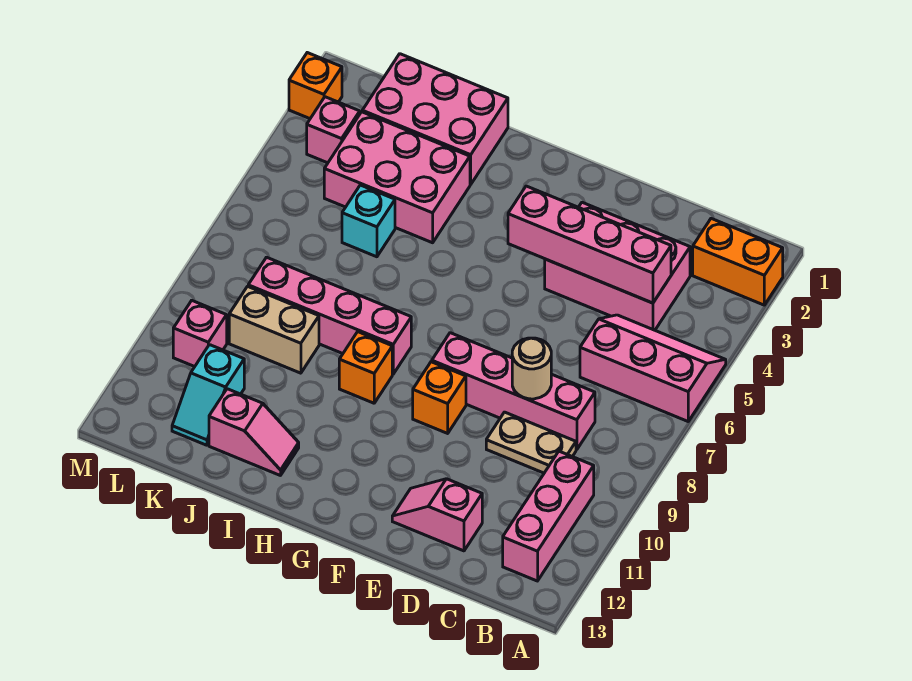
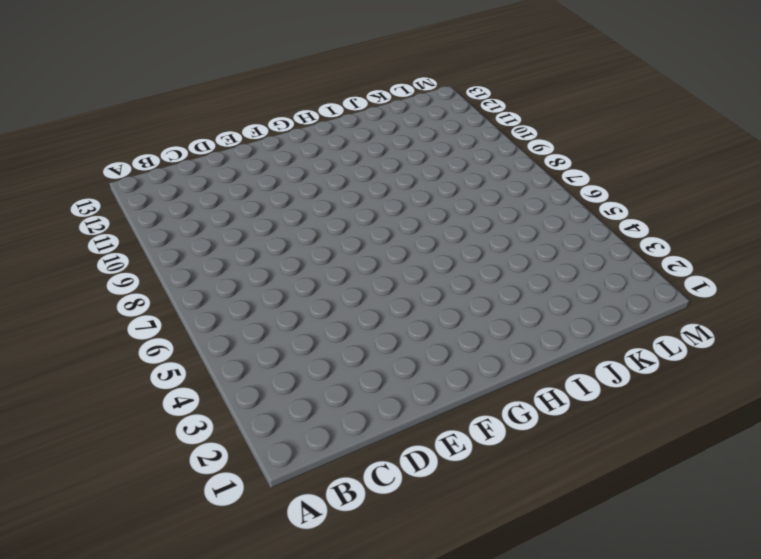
none -> orange 1x2 brick [693,219,783,305]
none -> pink 2x3 slope [580,315,726,421]
none -> pink 1x3 brick [503,451,594,581]

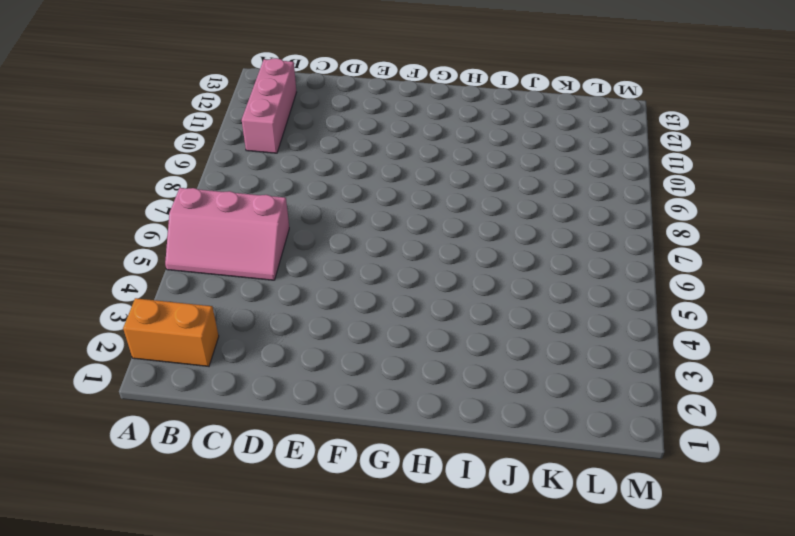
none -> pink 2x3 brick [545,202,690,330]
none -> pink 1x4 brick [432,333,595,450]
none -> tan 1x2 plate [486,412,576,473]

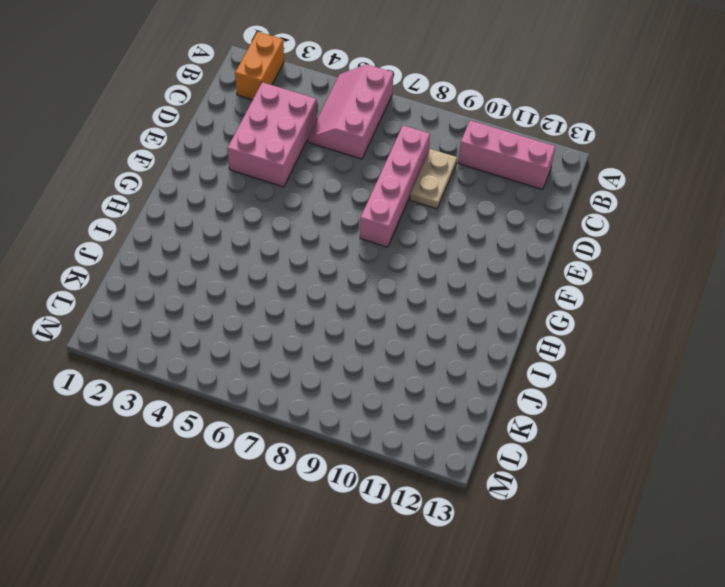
none -> pink 1x2 slope [392,479,482,551]
none -> orange 1x1 brick [413,362,466,433]
none -> pink 1x4 brick [248,257,411,374]

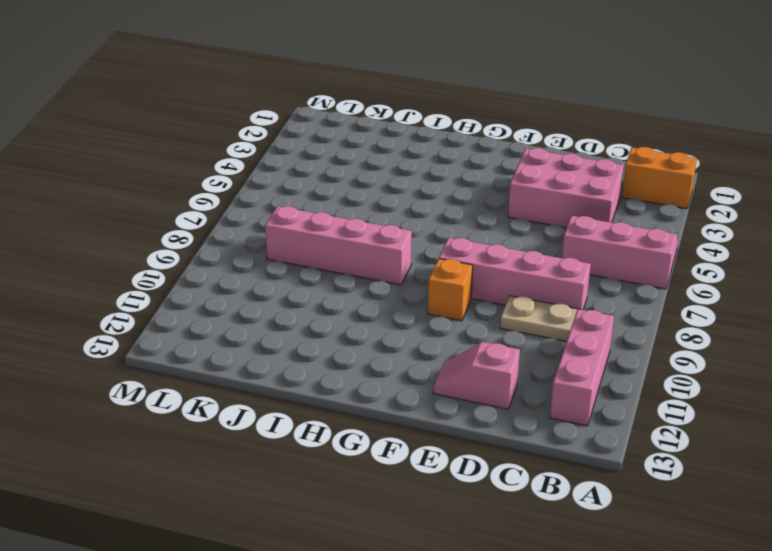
none -> orange 1x1 brick [339,332,392,403]
none -> pink 2x3 brick [362,54,508,185]
none -> pink 2x3 brick [324,112,470,243]

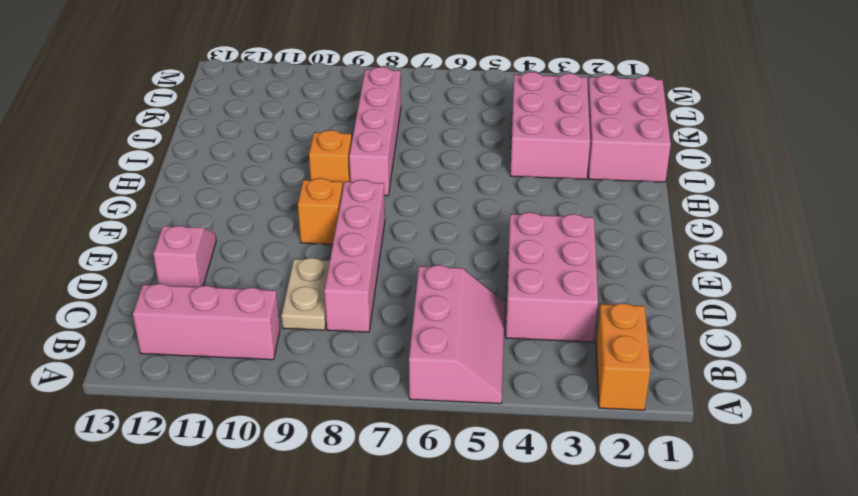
none -> pink 1x2 slope [209,389,299,476]
none -> cyan 1x1 brick [342,185,395,257]
none -> tan 1x2 brick [229,286,319,373]

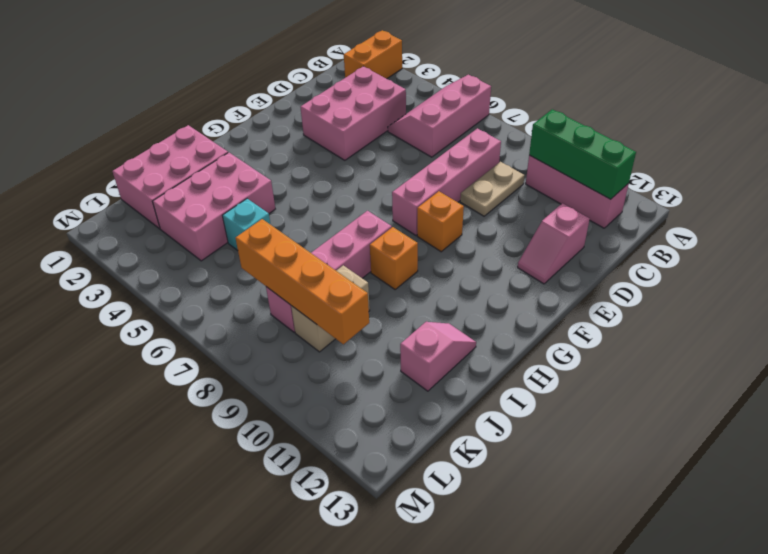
green 1x3 brick [529,109,636,199] -> none
orange 1x4 brick [236,219,369,344] -> none
none -> cyan 1x2 slope [172,345,244,445]
none -> pink 1x1 brick [307,97,360,163]
none -> pink 1x1 brick [173,301,227,367]

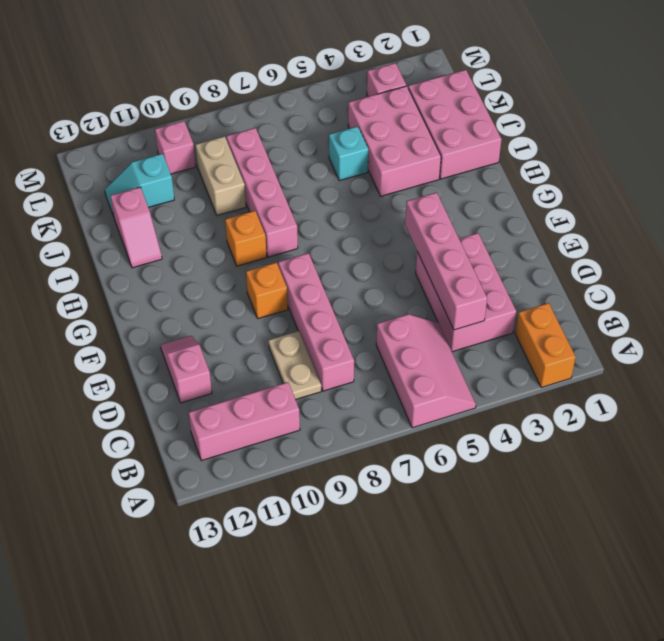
none -> orange 1x1 brick [289,53,342,119]
none -> tan 1x1 round brick [512,338,551,399]

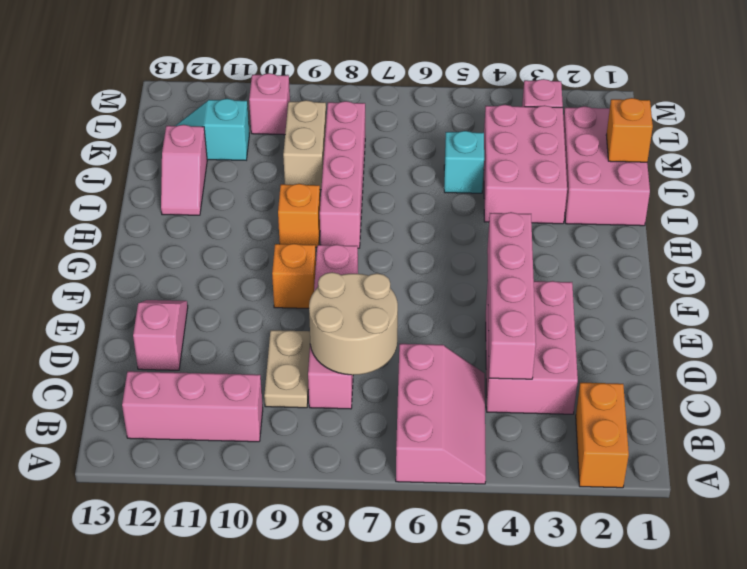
tan 2x2 round brick [309,272,398,375] -> tan 1x1 round brick [512,338,551,399]
orange 1x1 brick [606,98,653,162] -> orange 1x1 brick moved to [289,53,342,119]

